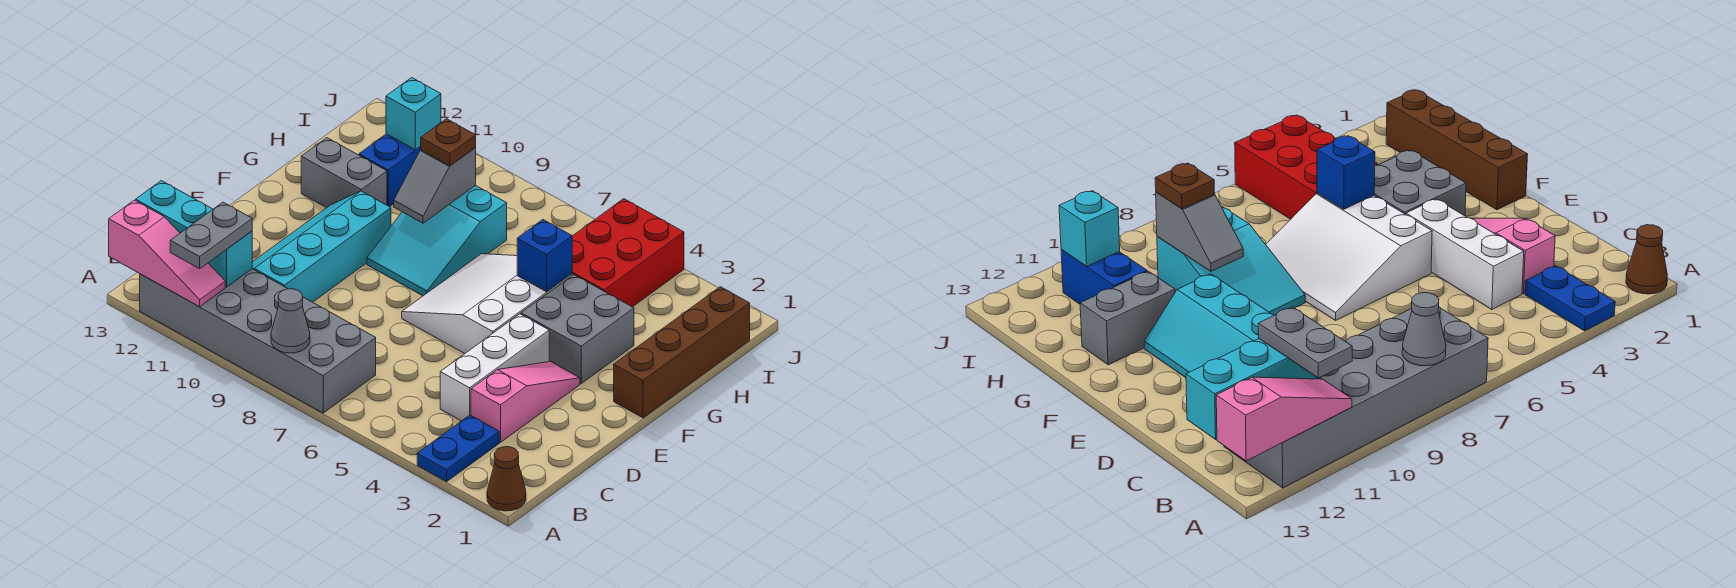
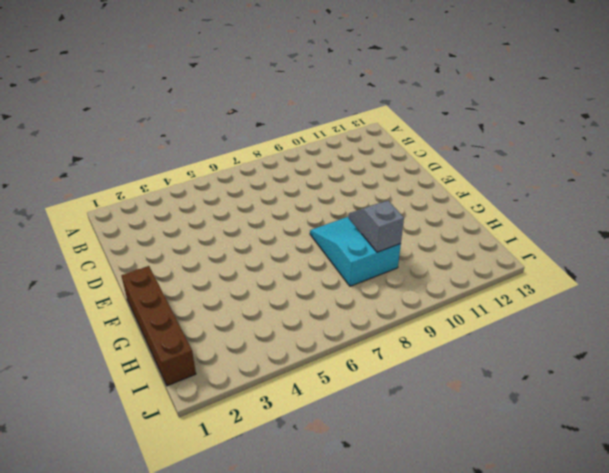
none -> brown 1x1 cone [487,447,526,511]
none -> blue 1x2 plate [417,415,499,482]
none -> grey 2x6 brick [140,269,376,413]

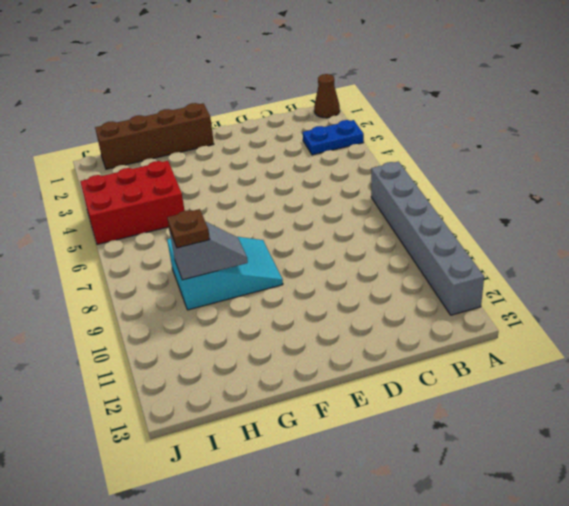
grey 1x6 brick [371,162,484,315] -> grey 2x6 brick [140,269,376,413]
none -> pink 1x3 slope [471,362,580,442]
none -> white 1x3 brick [440,314,549,421]
none -> cyan 2x4 slope [252,191,391,302]

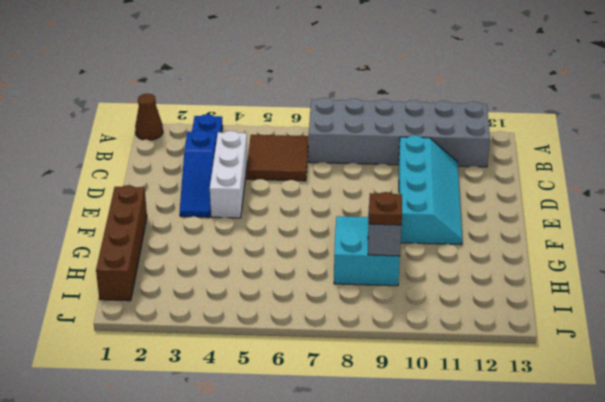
brown 2x2 tile [247,135,308,181] -> none
blue 1x3 slope [180,130,217,217] -> pink 1x3 slope [471,362,580,442]
none -> white 3x3 slope [402,254,572,353]
none -> grey 2x2 brick [521,275,634,383]
none -> grey 1x2 brick [301,138,387,208]

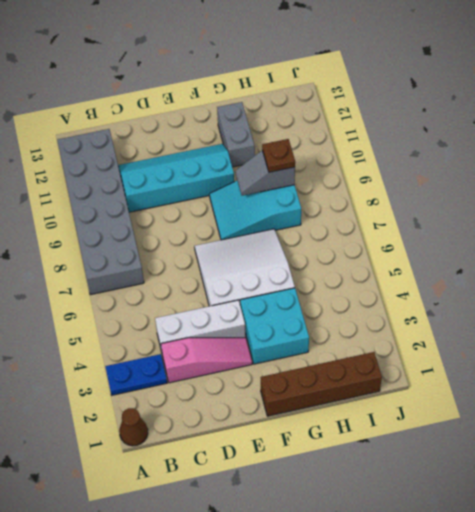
cyan 2x2 brick [240,288,309,364] -> grey 2x2 brick [521,275,634,383]
none -> red 2x3 brick [572,199,684,307]
none -> blue 1x2 brick [359,134,421,207]
none -> grey 1x1 cone [271,289,310,353]

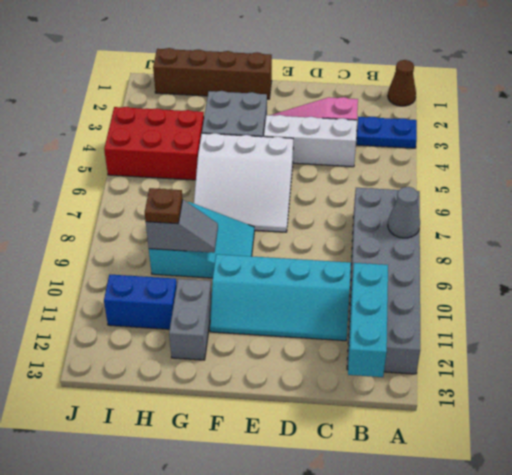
none -> pink 1x3 slope [109,200,225,307]
none -> blue 1x1 brick [517,220,572,292]
none -> cyan 1x1 brick [386,78,441,150]

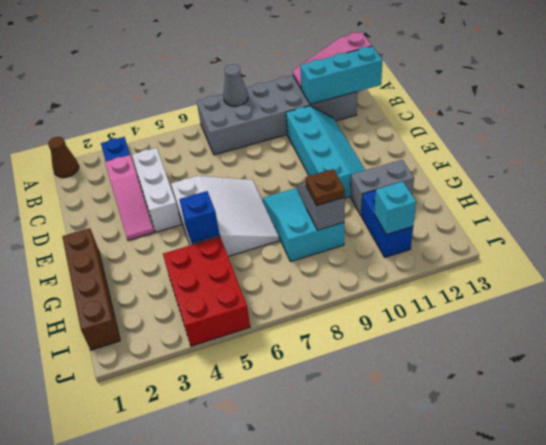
none -> grey 2x2 brick [521,275,634,383]
none -> grey 1x2 plate [170,202,252,269]

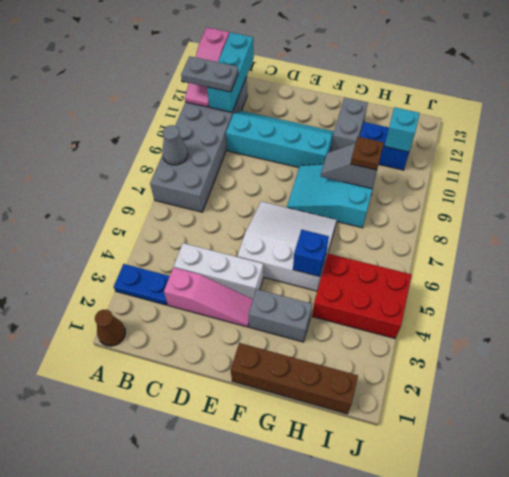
grey 1x2 brick [248,289,312,342] -> grey 2x2 brick [521,275,634,383]

